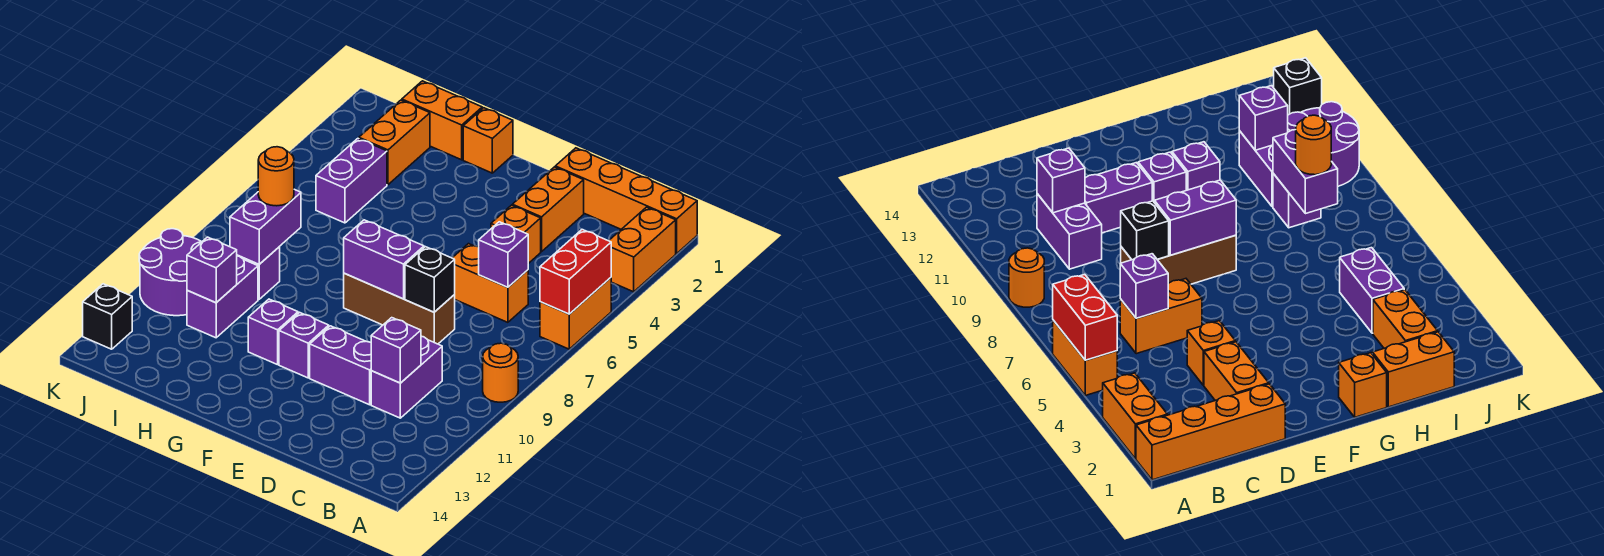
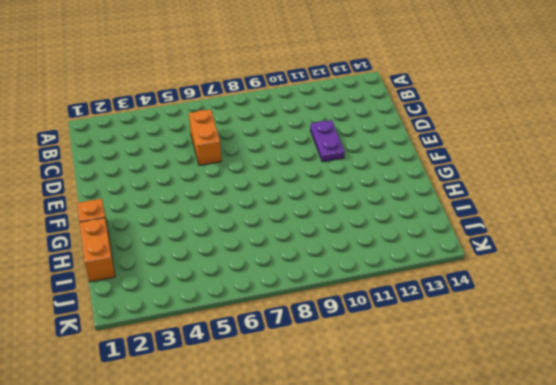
purple 1x2 plate [310,120,345,162] -> purple 1x2 brick [310,326,371,405]
none -> orange 1x4 brick [555,148,697,253]
none -> orange 1x2 brick [609,207,676,292]
none -> orange 1x2 brick [540,278,611,349]

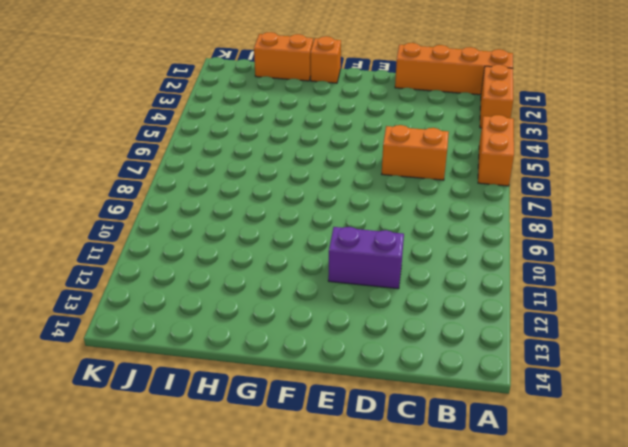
none -> orange 1x1 round brick [483,343,518,402]
none -> purple 1x2 brick [371,336,442,418]
none -> orange 1x2 brick [512,167,584,252]

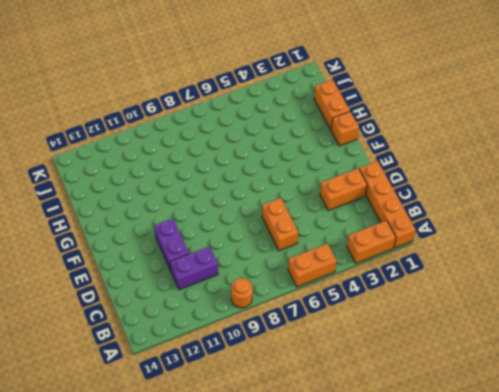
none -> orange 1x1 brick [491,205,541,264]
none -> brown 1x3 brick [344,273,455,344]
none -> purple 1x1 brick [279,312,329,378]

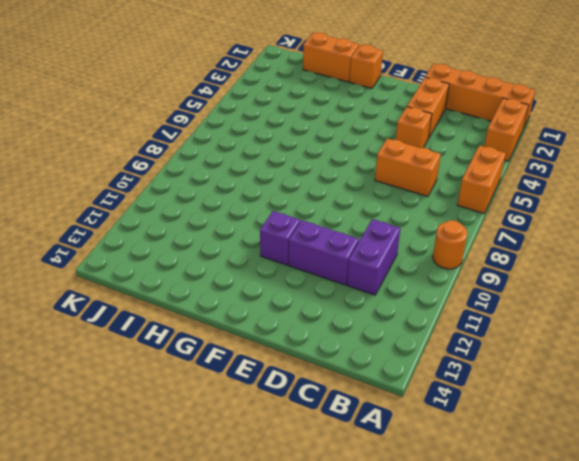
none -> brown 1x3 brick [344,273,455,344]
none -> purple 1x1 brick [248,299,298,365]
none -> orange 1x2 brick [359,100,430,185]

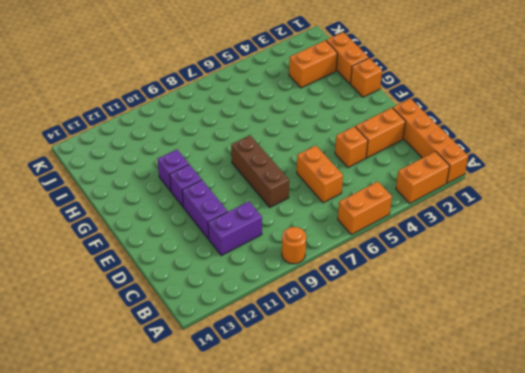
none -> purple 1x2 brick [316,139,387,223]
none -> purple 1x1 brick [237,247,280,299]
none -> purple 1x2 brick [187,256,258,338]

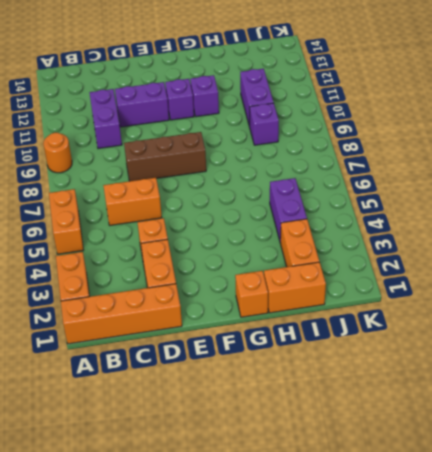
none -> purple 2x2 round brick [139,229,202,316]
none -> black 1x1 brick [83,284,132,349]
none -> red 1x2 brick [540,230,611,314]

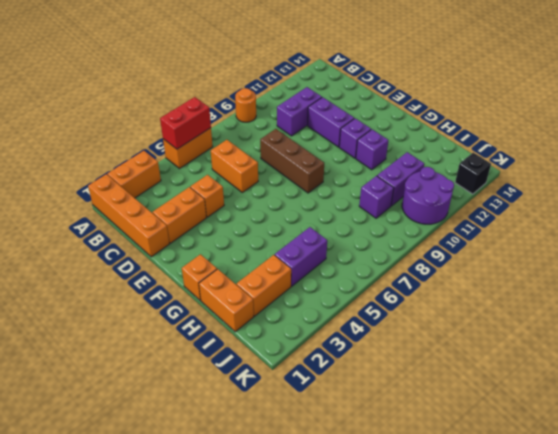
none -> purple 1x1 brick [479,222,528,287]
none -> purple 1x1 brick [371,318,421,383]
none -> black 1x1 brick [405,247,455,312]

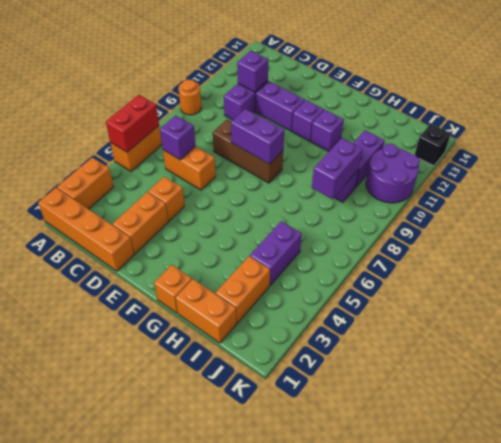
none -> black 1x1 brick [405,247,455,312]
none -> purple 1x1 brick [187,237,237,303]
none -> orange 1x1 round brick [258,147,294,206]

